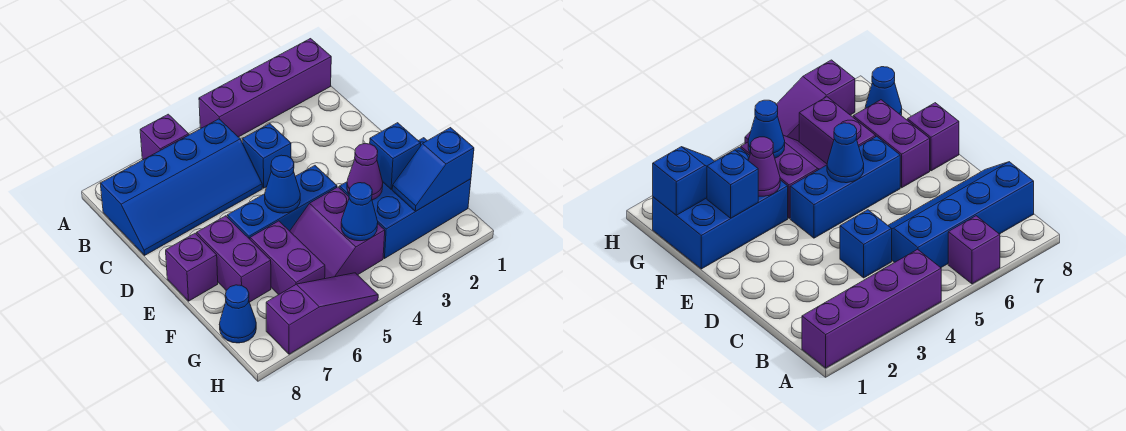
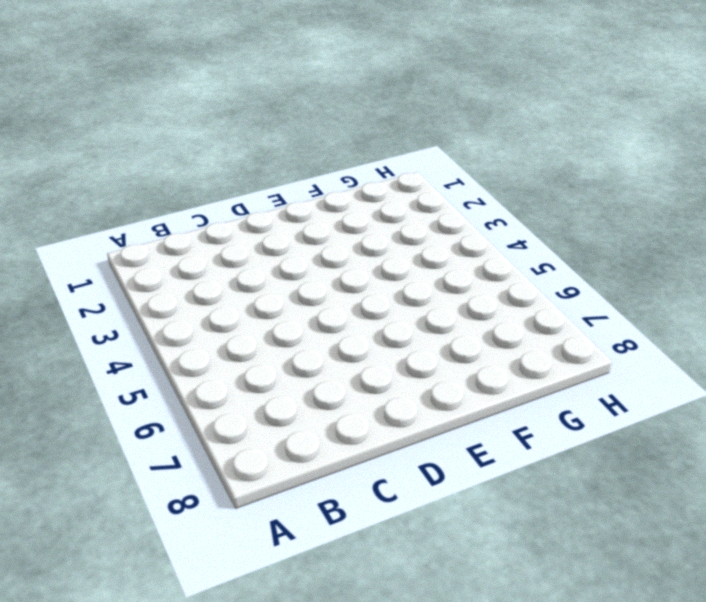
none -> purple 1x4 brick [199,39,331,137]
none -> purple 1x1 brick [140,114,189,160]
none -> blue 2x4 slope [100,119,262,255]

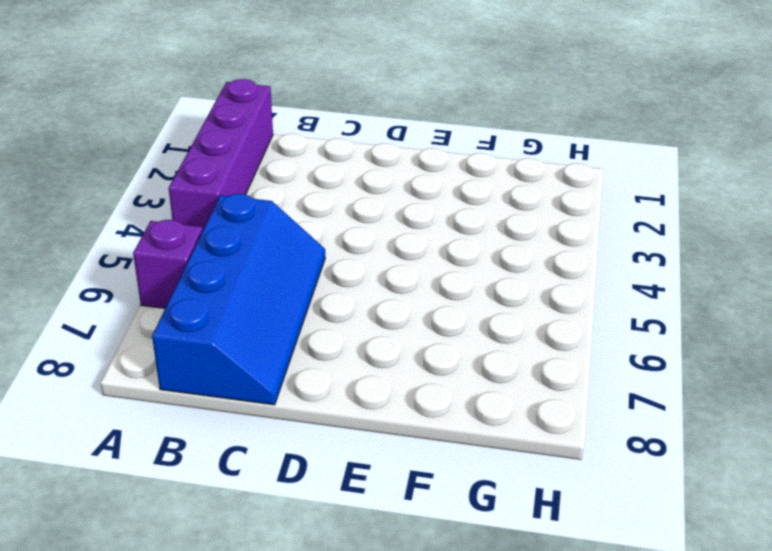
none -> blue 1x1 brick [242,124,291,188]
none -> blue 1x3 brick [227,166,337,239]
none -> purple 1x2 brick [197,216,271,302]

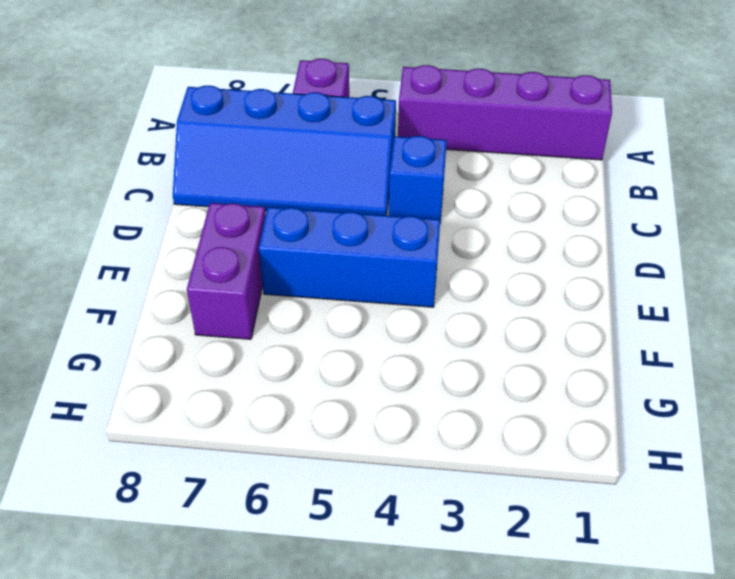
none -> purple 1x1 brick [166,233,218,301]
none -> blue 2x3 brick [340,138,471,258]
none -> purple 2x2 slope [290,187,385,279]

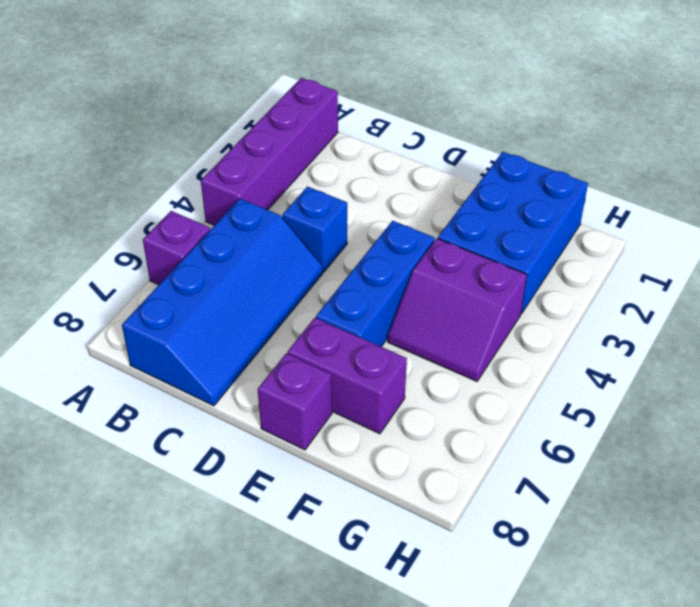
none -> purple 1x2 brick [250,221,325,295]
none -> blue 1x1 cone [219,285,256,343]
none -> purple 1x3 slope [266,273,378,354]

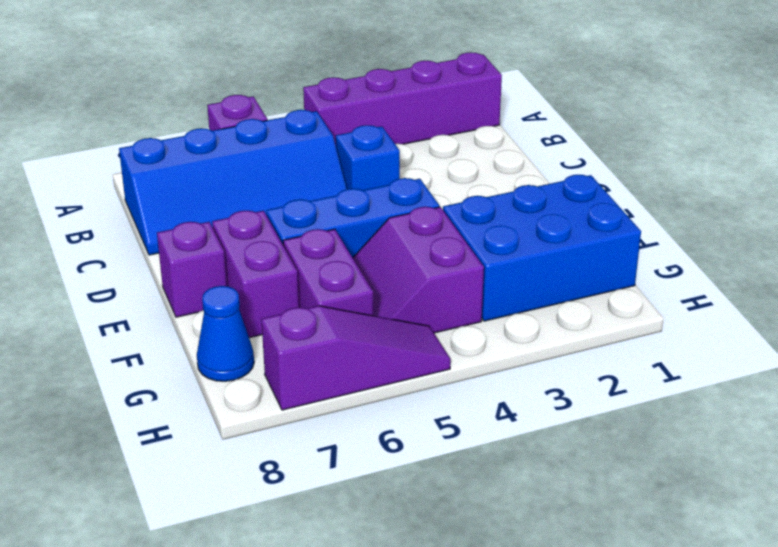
none -> blue 1x1 cone [265,155,300,213]
none -> blue 1x1 brick [370,123,421,189]
none -> purple 1x1 cone [347,144,383,200]

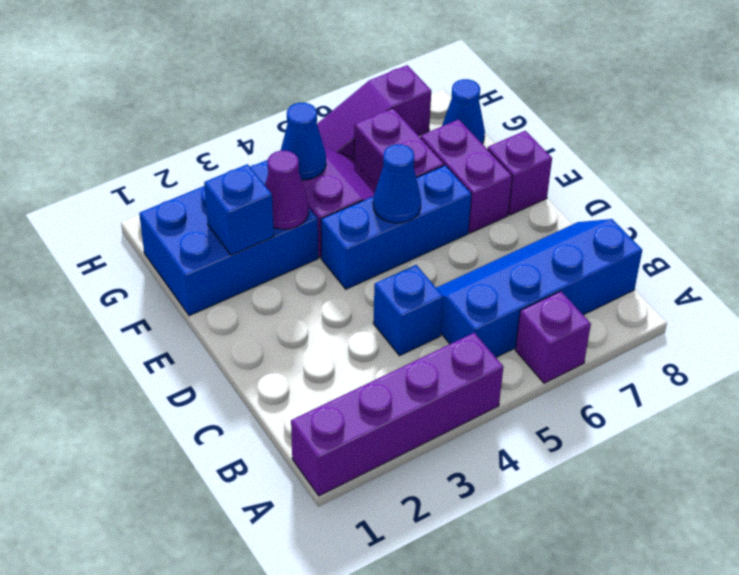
none -> blue 1x2 slope [392,128,474,211]

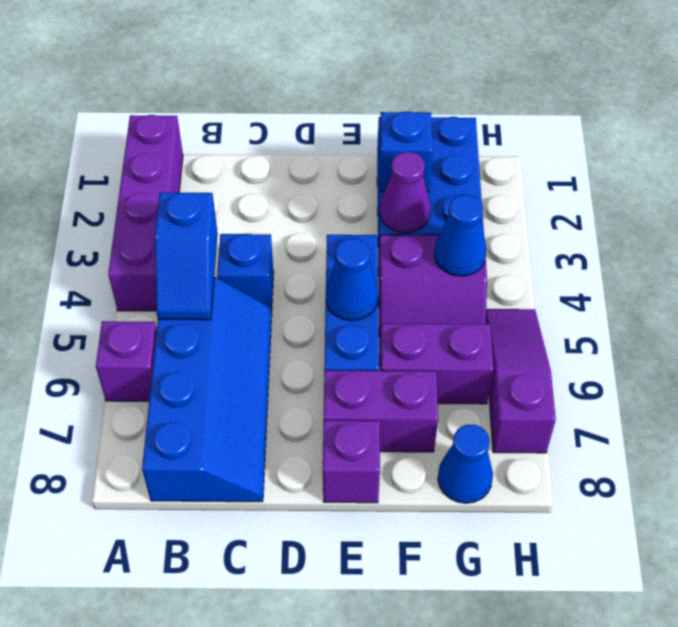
blue 1x2 slope [155,193,218,320] -> blue 1x2 slope moved to [392,128,474,211]

